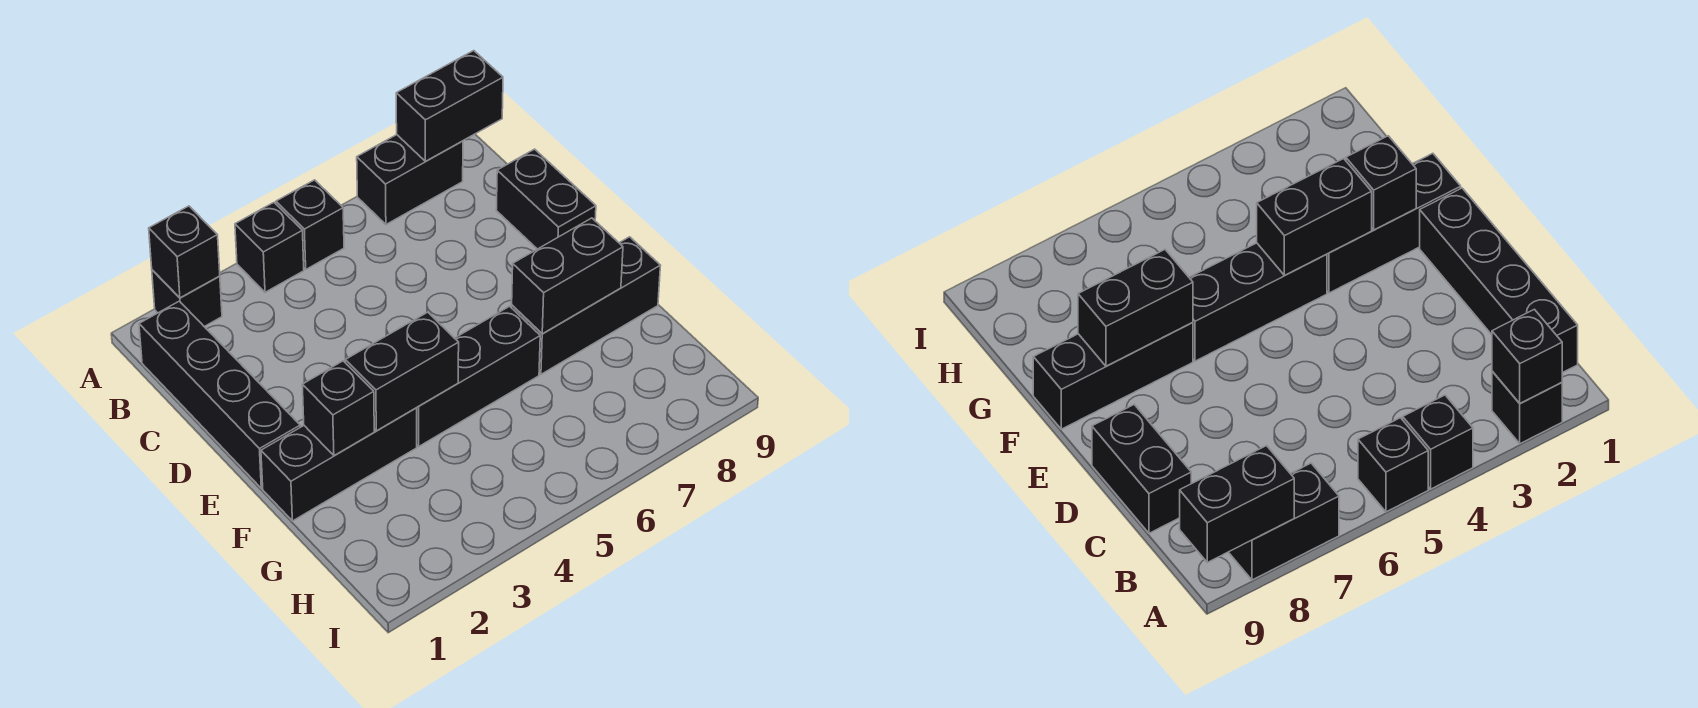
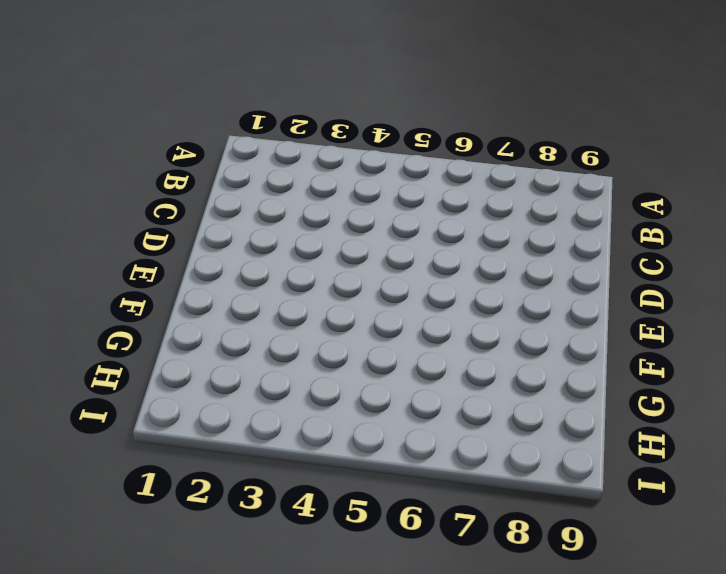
none -> black 1x1 brick [152,270,222,327]
none -> black 1x1 brick [235,203,304,292]
none -> black 1x1 brick [276,180,344,269]

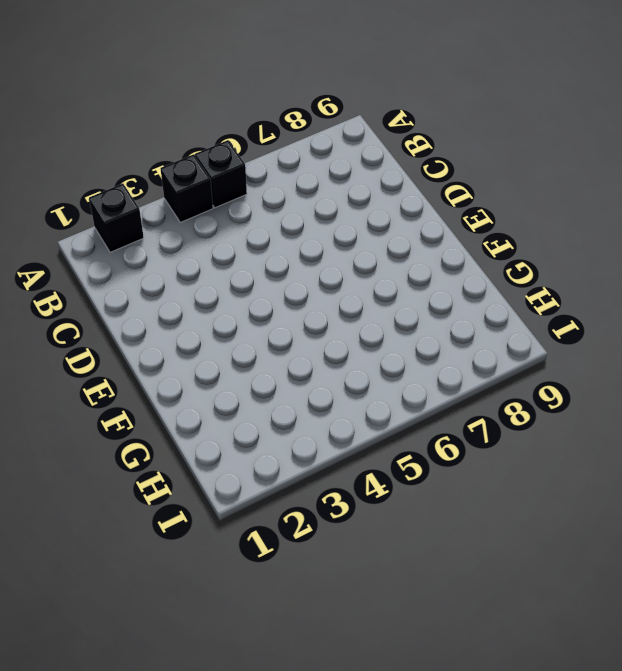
none -> black 1x2 brick [357,135,463,224]
none -> black 1x4 brick [139,301,300,488]
none -> black 1x2 brick [496,149,596,249]

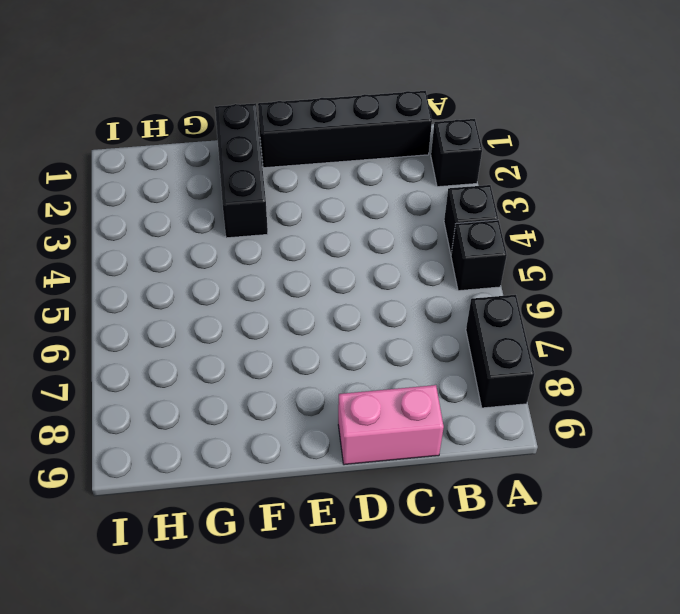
pink 1x2 brick [338,385,444,465] -> black 1x2 brick [496,149,596,249]
none -> black 1x3 brick [417,306,540,446]
none -> black 1x3 brick [512,237,661,374]
none -> black 1x1 brick [149,206,220,298]

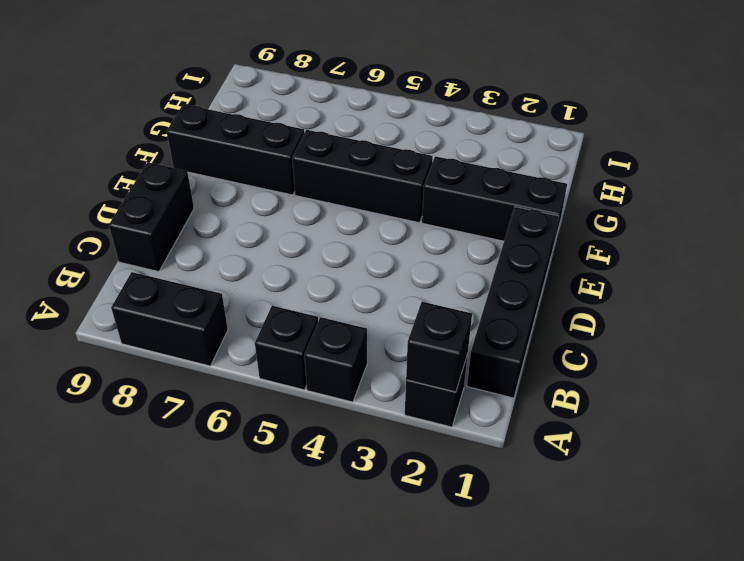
none -> black 1x2 brick [396,51,503,161]
none -> black 1x1 brick [302,361,374,456]
none -> black 1x2 brick [345,312,459,431]

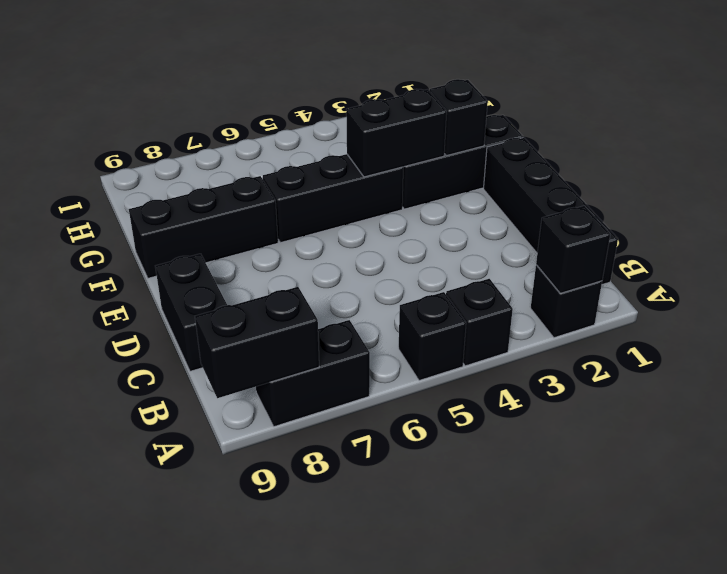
none -> black 1x2 brick [512,218,623,334]

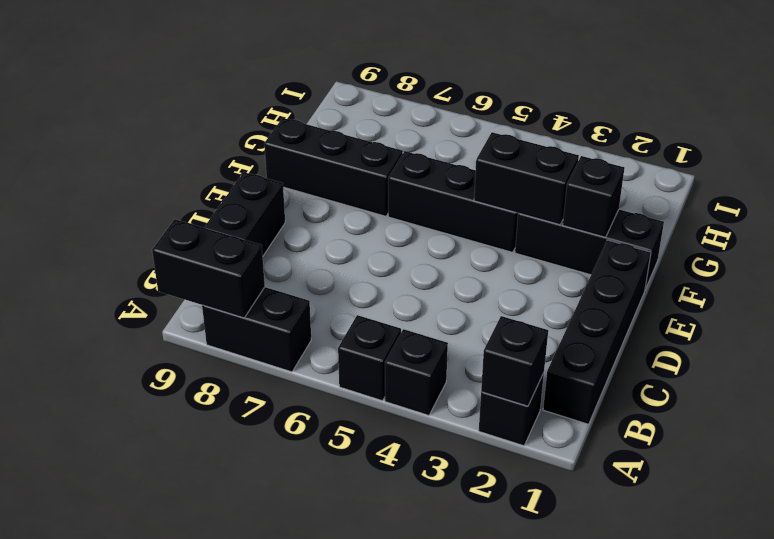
none -> black 1x2 brick [512,218,623,334]

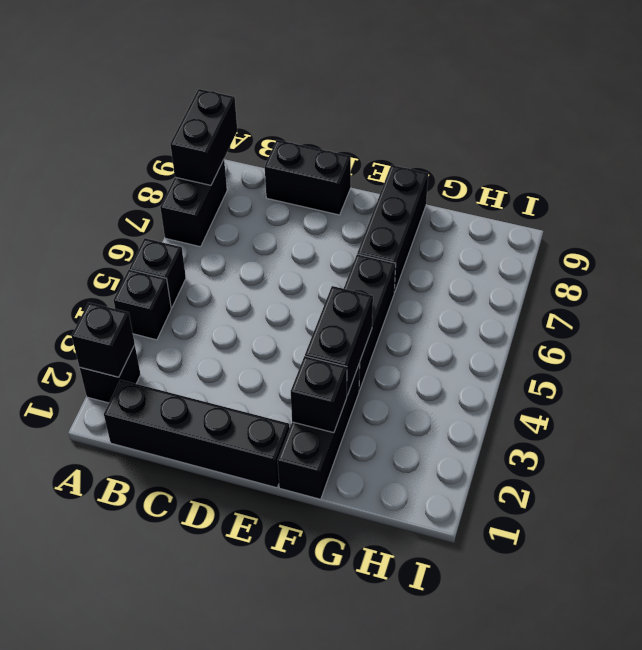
none -> black 1x2 brick [512,218,623,334]

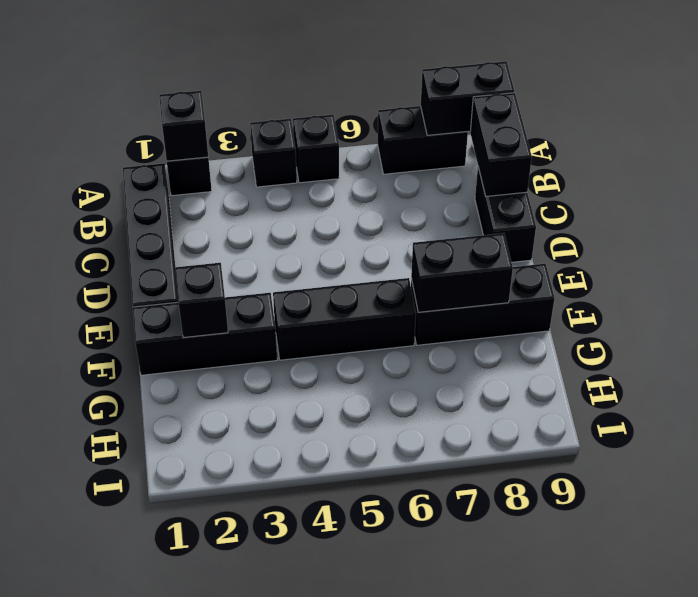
black 1x2 brick [470,93,532,196] -> black 1x2 brick turned to [345,312,459,431]

